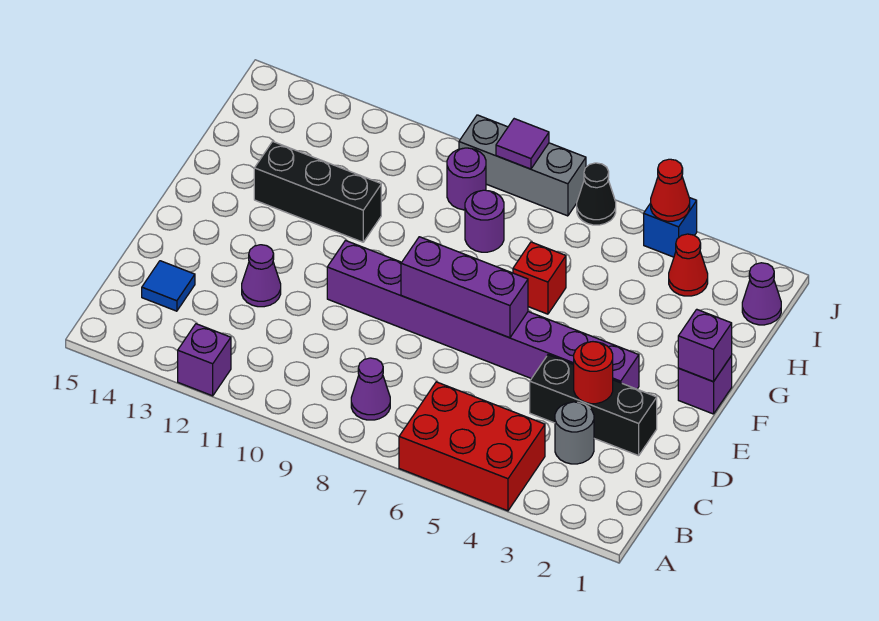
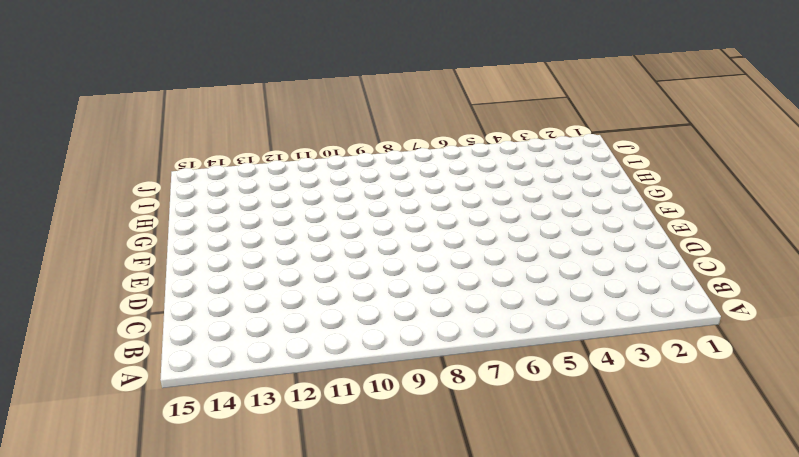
none -> red 2x3 brick [399,382,545,511]
none -> purple 1x1 brick [178,324,231,396]
none -> purple 1x1 cone [351,358,390,420]

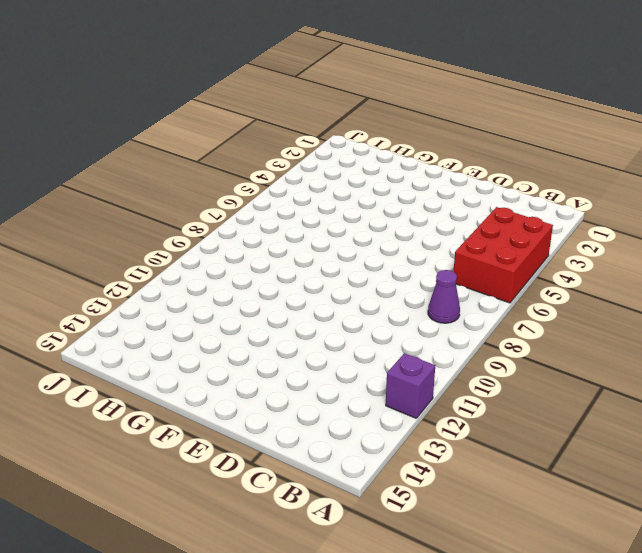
none -> grey 1x1 round brick [555,402,594,464]
none -> blue 1x1 tile [142,261,195,311]
none -> black 1x3 brick [530,355,657,456]

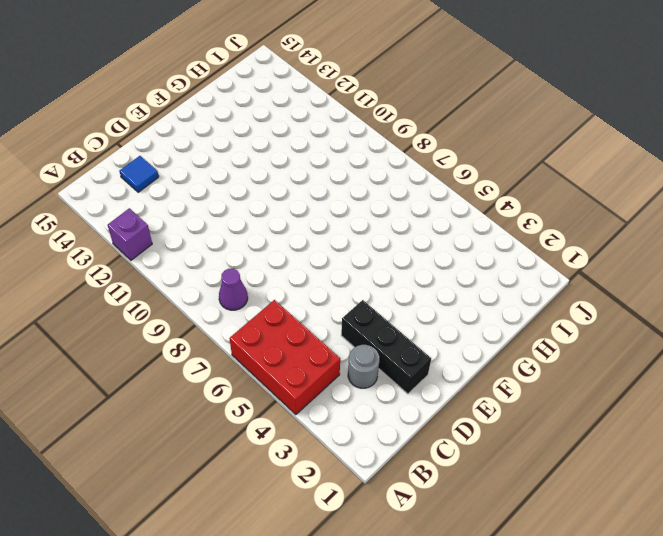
none -> purple 1x1 cone [242,245,281,307]
none -> purple 1x8 brick [327,241,639,389]
none -> purple 1x1 brick [678,356,732,414]

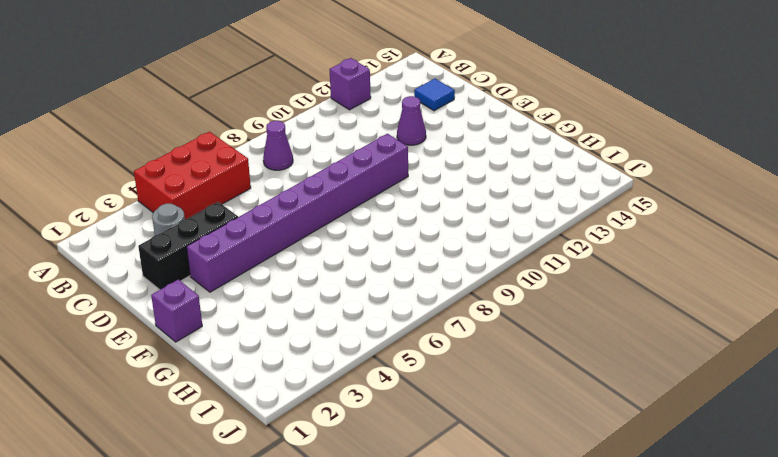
none -> red 1x1 brick [513,242,566,314]
none -> black 1x3 brick [254,141,381,242]
none -> purple 1x1 round brick [465,190,504,252]

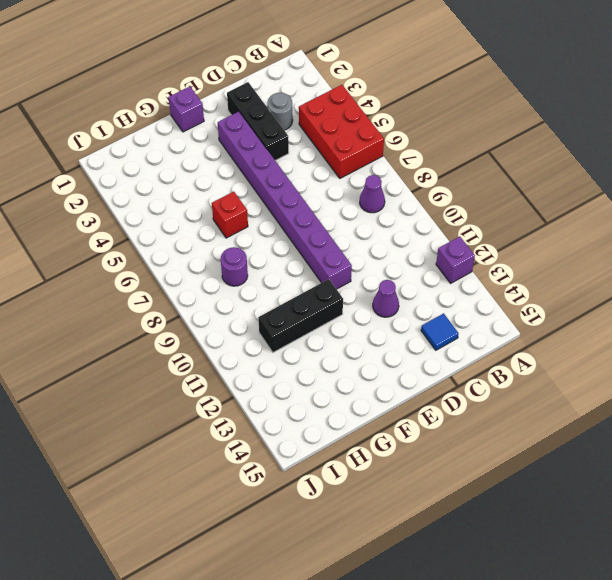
black 1x3 brick [258,279,343,352] -> black 1x3 brick turned to [254,141,381,242]
none -> purple 1x1 cone [742,263,781,325]
none -> red 1x1 cone [669,234,708,296]
none -> purple 1x1 round brick [447,148,486,210]

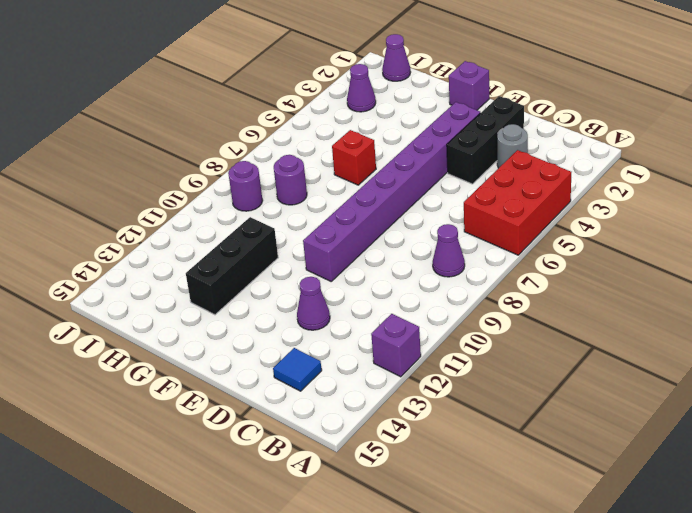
purple 1x1 cone [347,64,376,112] -> red 1x1 cone [669,234,708,296]
none -> blue 1x1 brick [644,198,697,257]
none -> black 1x1 cone [577,163,616,225]
none -> grey 1x3 brick [459,115,586,216]

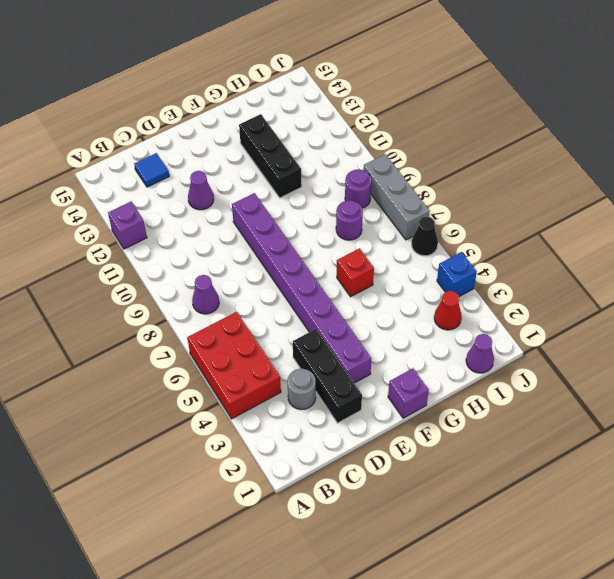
none -> red 1x1 round brick [574,342,613,404]
none -> purple 1x3 brick [401,237,528,338]
none -> purple 1x1 brick [678,309,732,382]

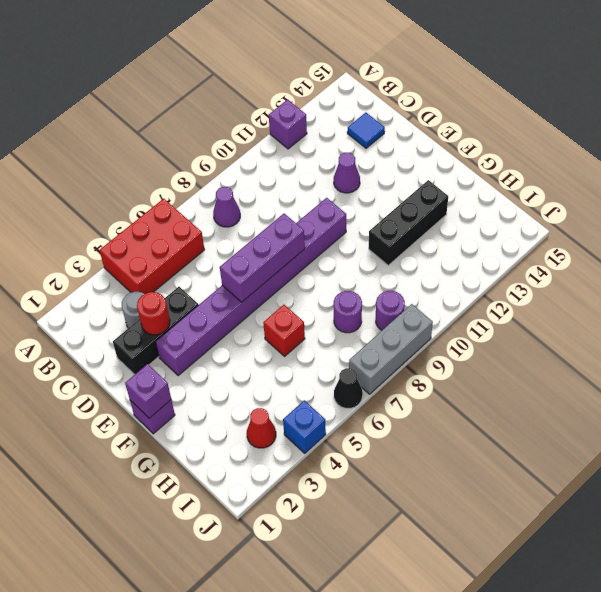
none -> purple 1x1 cone [742,263,781,325]
none -> red 1x1 cone [651,159,690,221]
none -> purple 1x1 tile [496,119,549,169]

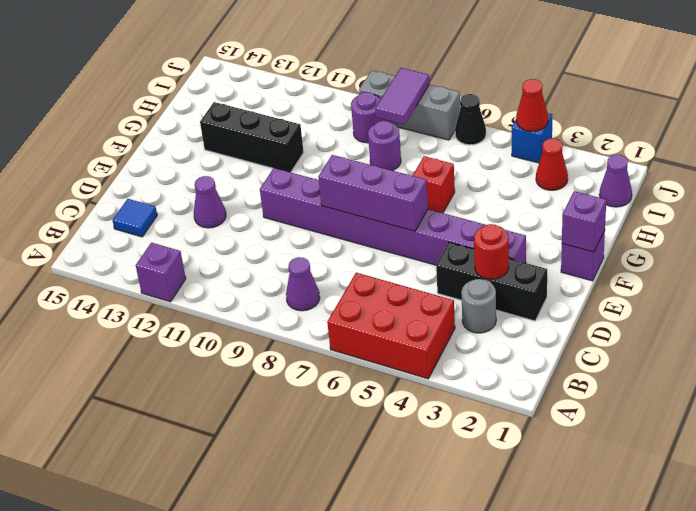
purple 1x2 tile [375,68,429,125] -> purple 1x1 tile [496,119,549,169]

